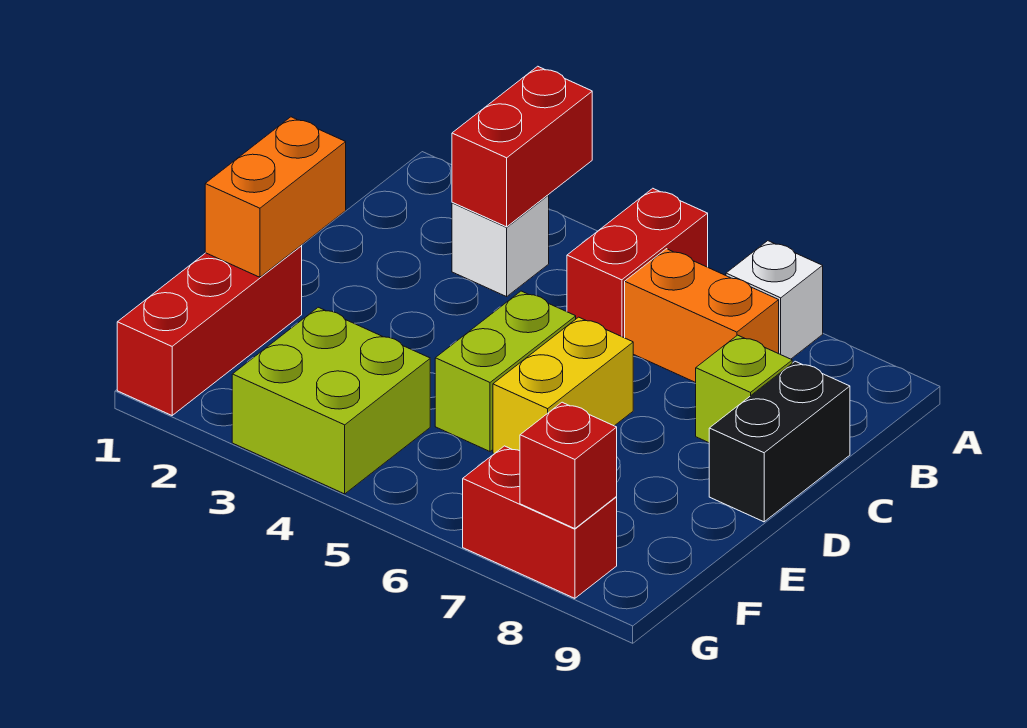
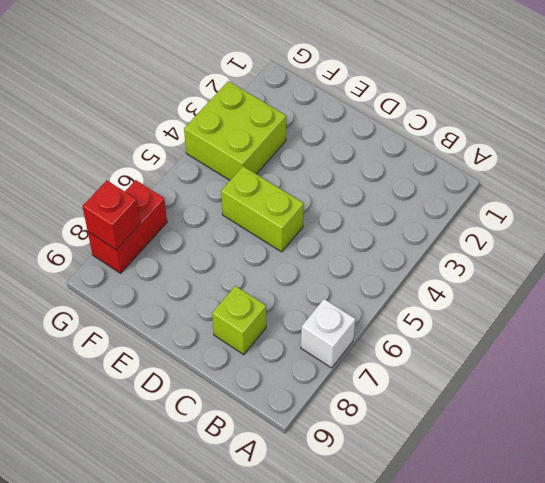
none -> red 1x2 brick [567,188,708,338]
none -> white 1x1 brick [452,195,549,297]
none -> orange 1x2 brick [625,249,779,383]

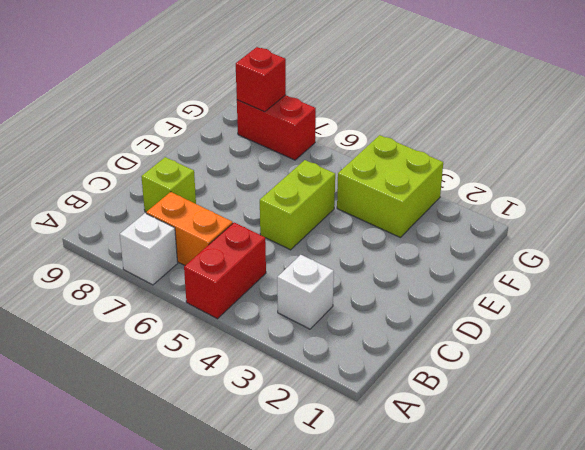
none -> black 1x2 brick [709,361,850,522]
none -> yellow 1x2 brick [493,317,633,454]
none -> red 1x3 brick [117,245,302,415]

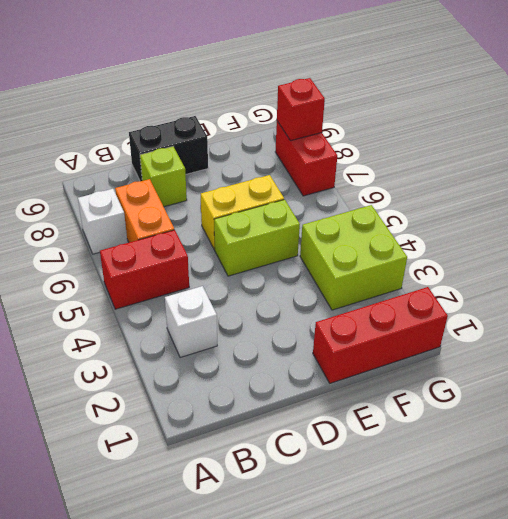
none -> red 1x2 brick [452,66,592,227]
none -> orange 1x2 brick [205,117,346,277]

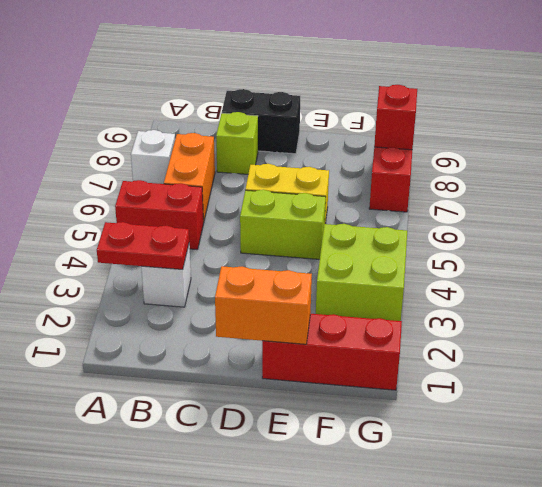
red 1x2 plate [97,222,189,269] -> red 1x2 brick [452,66,592,227]

